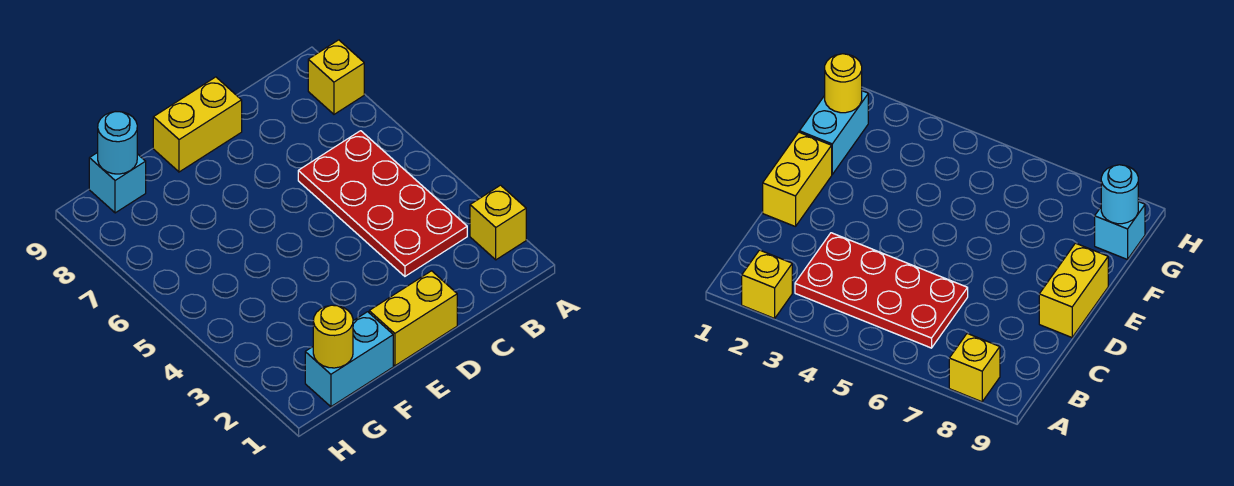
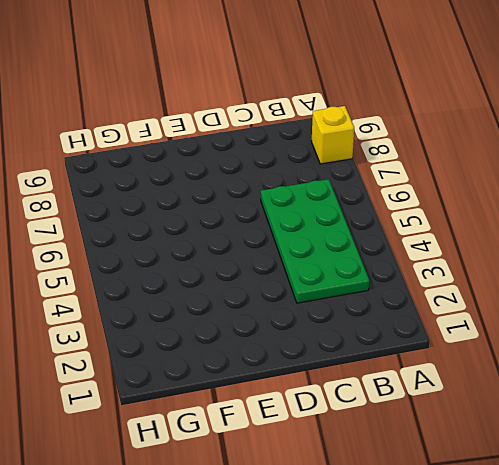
green 2x4 plate [261,179,369,303] -> red 2x4 plate [298,131,467,276]
none -> yellow 1x1 brick [470,185,526,260]
none -> yellow 1x2 brick [369,271,457,366]

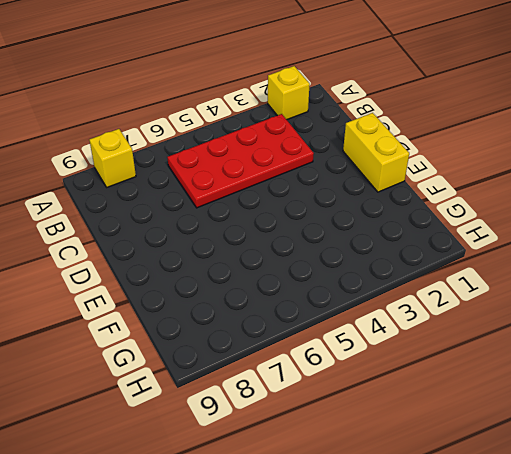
none -> yellow 1x2 brick [153,77,242,172]
none -> cyan 1x2 brick [305,312,393,407]

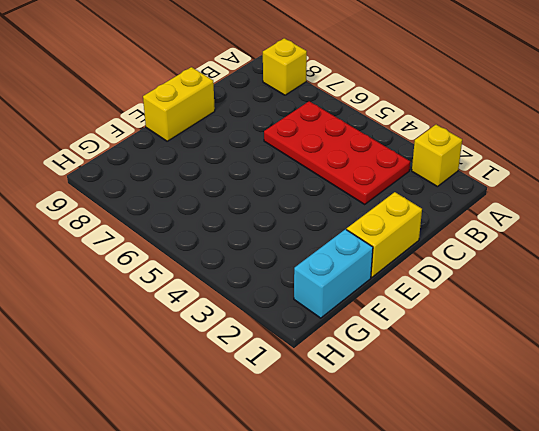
none -> cyan 1x1 brick [89,152,146,213]
none -> yellow 1x1 round brick [313,305,353,368]

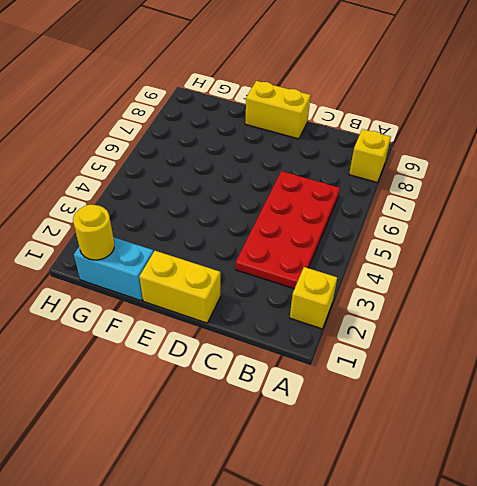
none -> cyan 1x1 brick [89,152,146,213]
none -> cyan 1x1 round brick [98,112,137,174]

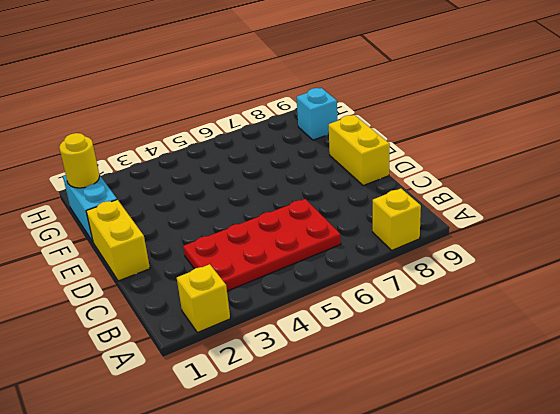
none -> cyan 1x1 round brick [98,112,137,174]

